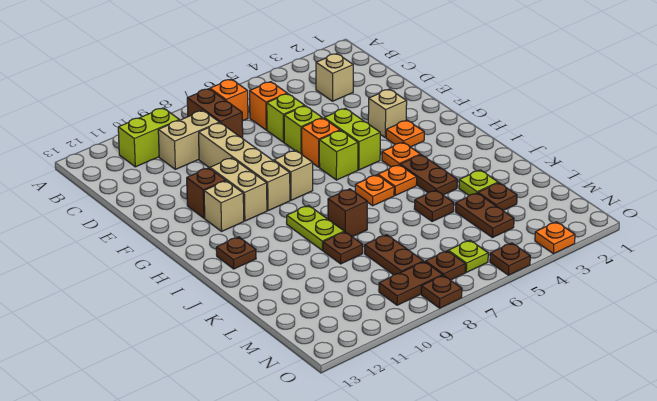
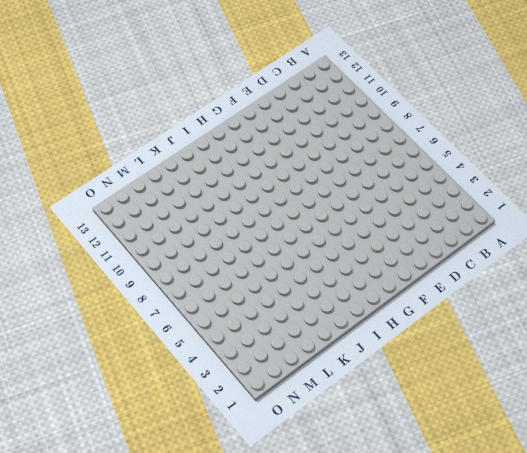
none -> orange 1x1 brick [210,79,248,121]
none -> brown 1x2 brick [187,89,243,139]
none -> lime 1x2 brick [118,108,179,167]
none -> tan 1x1 brick [316,54,353,101]

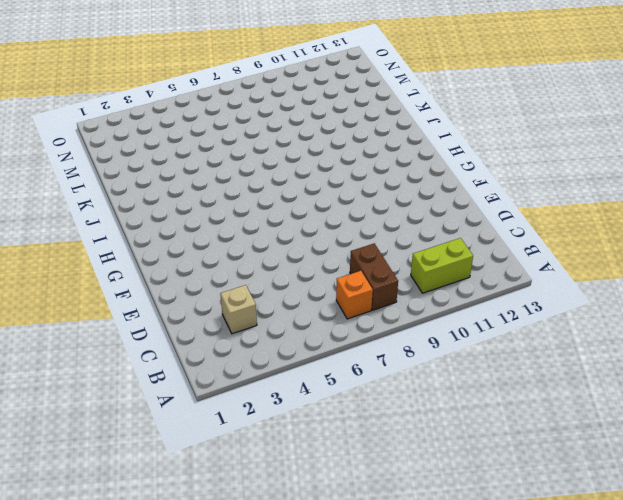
none -> orange 1x1 brick [250,82,287,130]
none -> tan 1x2 brick [158,111,220,169]
none -> lime 1x1 brick [267,94,305,142]
none -> tan 1x4 brick [199,123,290,211]

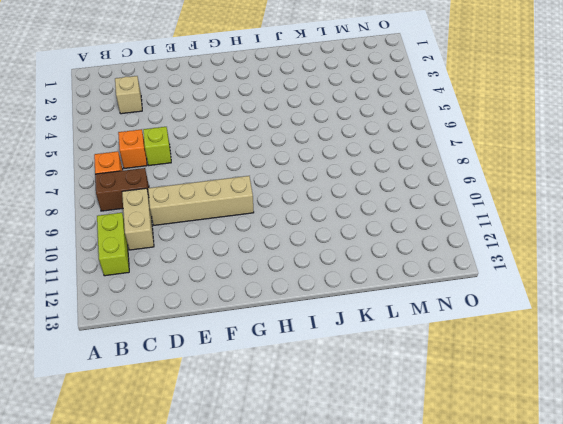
none -> lime 1x1 brick [284,106,322,155]
none -> tan 1x1 brick [368,89,407,138]
none -> lime 1x2 brick [324,108,380,170]
none -> orange 1x1 brick [302,118,340,167]

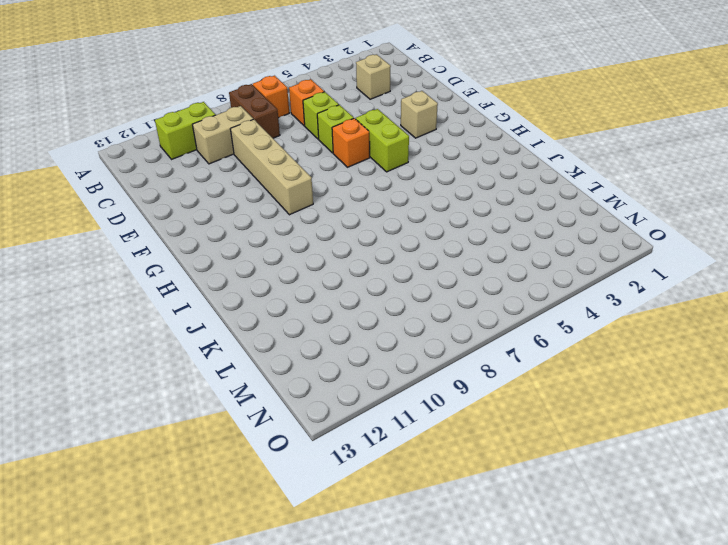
none -> tan 1x2 brick [210,158,267,221]
none -> brown 1x1 brick [187,168,226,218]
none -> orange 1x1 plate [386,120,424,147]
none -> lime 1x1 brick [319,131,358,180]

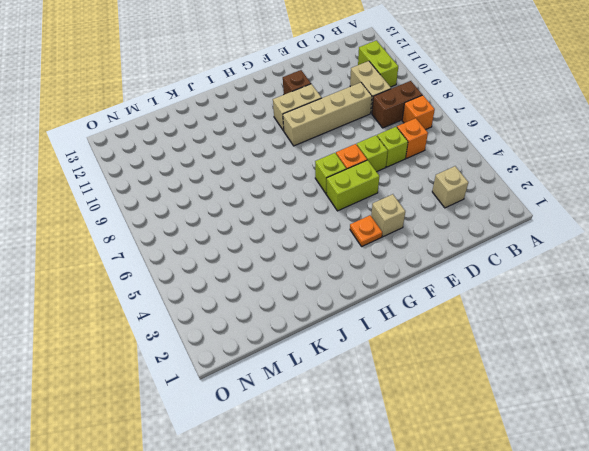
none -> tan 1x1 brick [274,150,313,200]
none -> tan 1x1 brick [204,181,244,231]
none -> orange 1x1 plate [382,142,420,167]
none -> brown 1x2 plate [400,155,457,195]

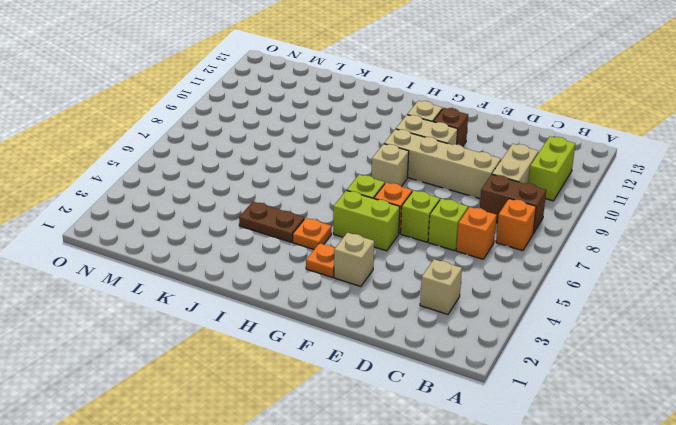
none -> orange 1x1 plate [378,165,417,195]
none -> orange 1x1 plate [355,175,394,206]
none -> lime 1x2 plate [287,205,344,250]
none -> brown 1x1 plate [216,237,256,269]

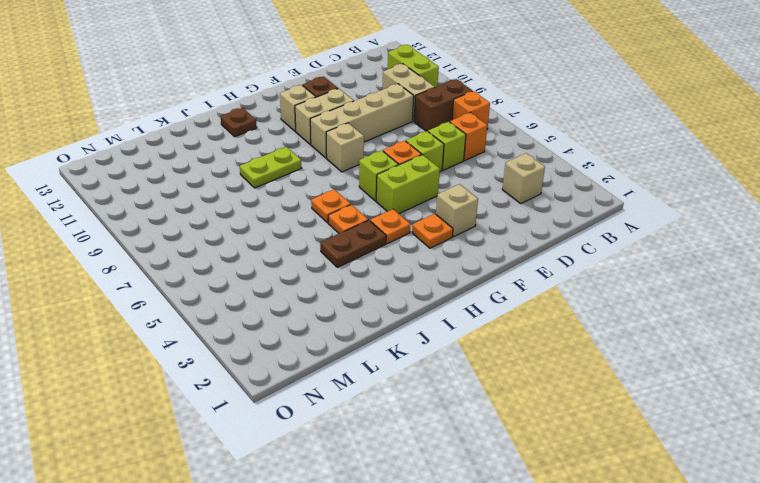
none -> brown 1x1 brick [328,189,367,237]
none -> lime 1x1 plate [459,170,498,195]
none -> brown 1x1 plate [414,190,454,221]
none -> brown 1x1 plate [323,232,363,264]

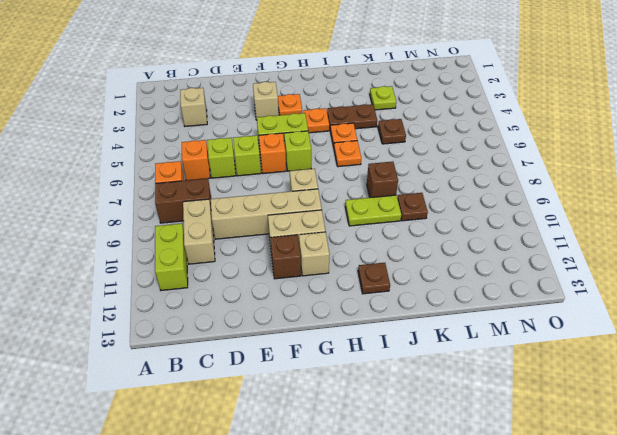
none -> brown 1x1 plate [478,183,517,210]
none -> brown 1x2 plate [456,193,514,238]
none -> brown 1x2 plate [365,235,423,275]
none -> lime 1x1 plate [448,240,488,272]

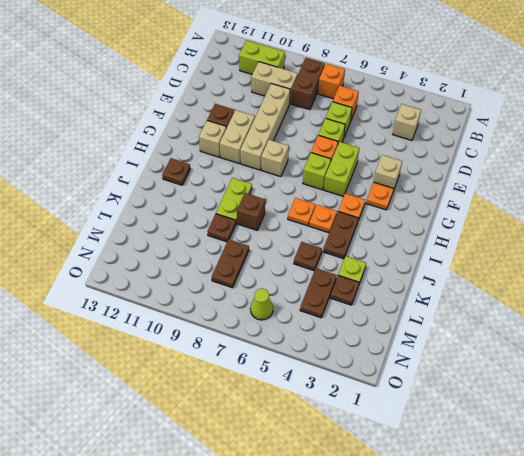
lime 1x1 cone [250,289,273,320] -> lime 1x1 plate [448,240,488,272]
none -> brown 1x1 plate [425,251,466,280]
none -> brown 1x2 plate [379,262,443,305]
none -> orange 1x1 plate [535,222,575,254]
none -> brown 1x1 plate [490,243,530,275]

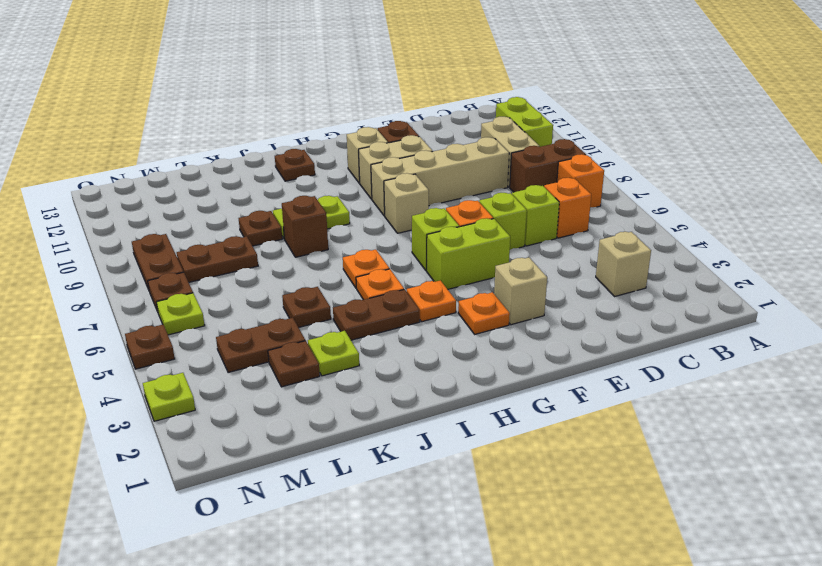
lime 1x1 plate [143,373,195,421] -> orange 1x1 plate [535,222,575,254]
none -> brown 1x1 plate [421,275,462,308]

